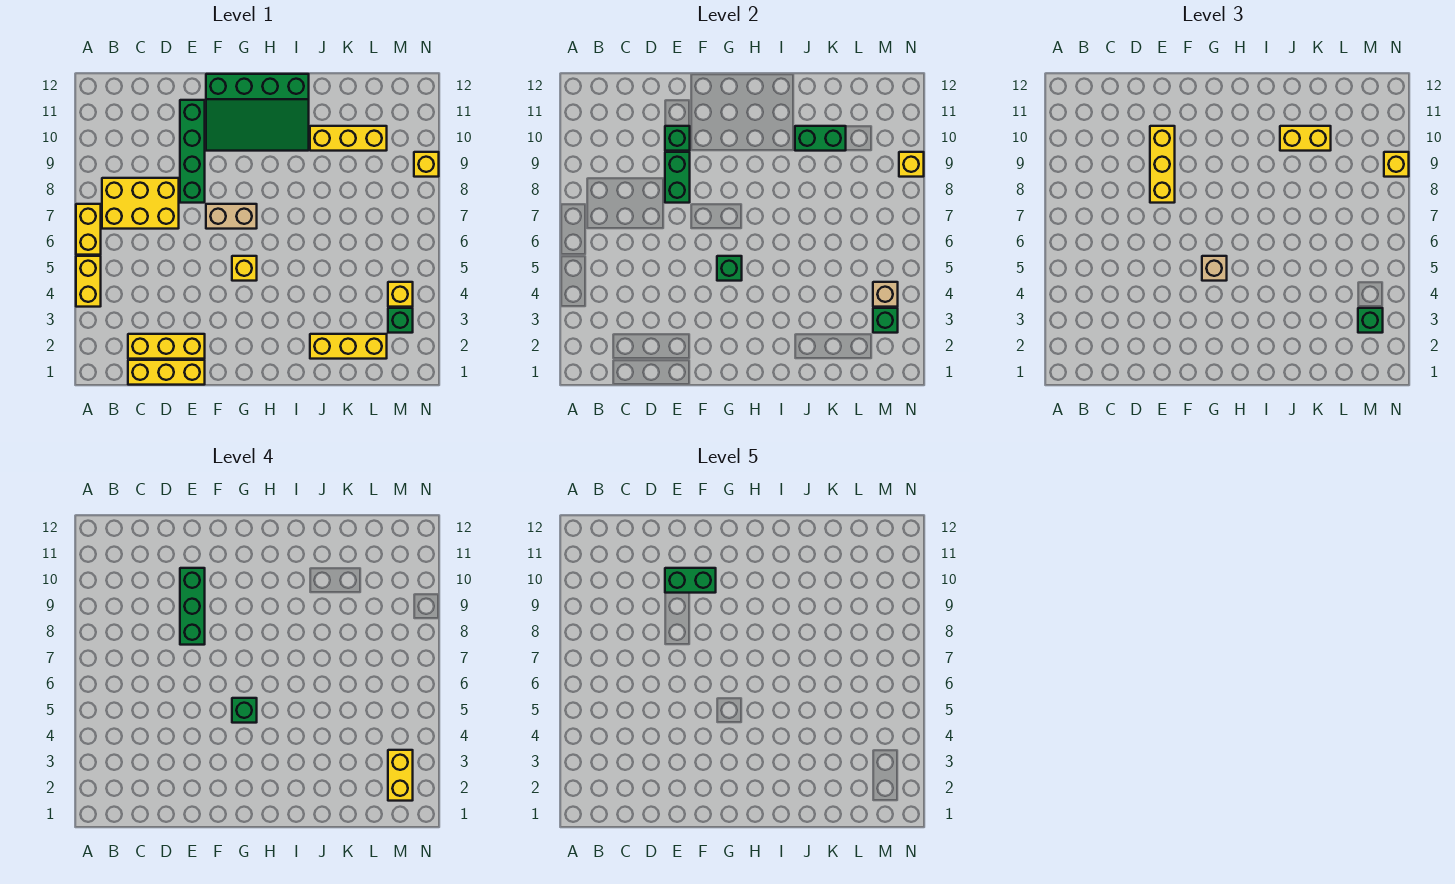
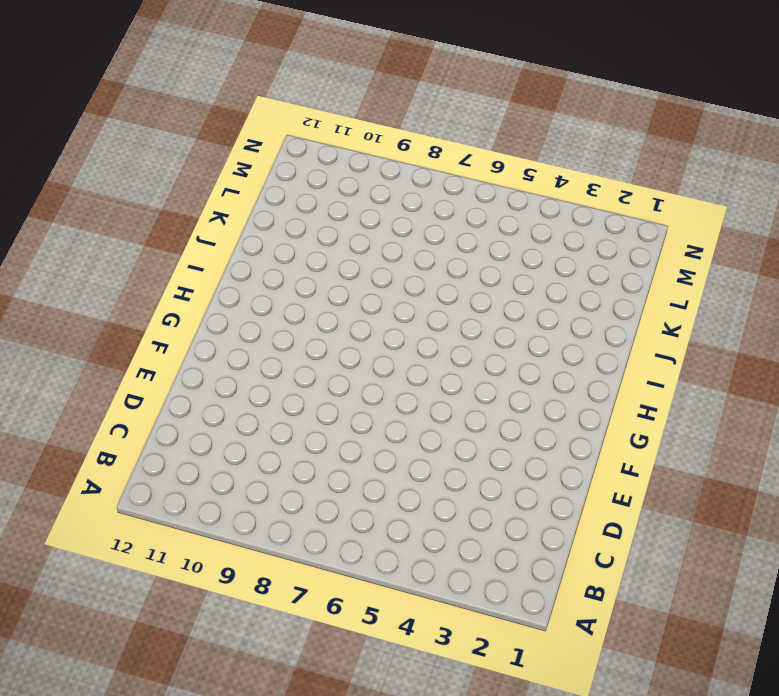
none -> yellow 1x2 brick [76,256,101,307]
none -> yellow 1x2 brick [76,204,101,255]
none -> yellow 2x3 brick [102,178,179,229]
none -> yellow 1x3 brick [128,360,205,385]

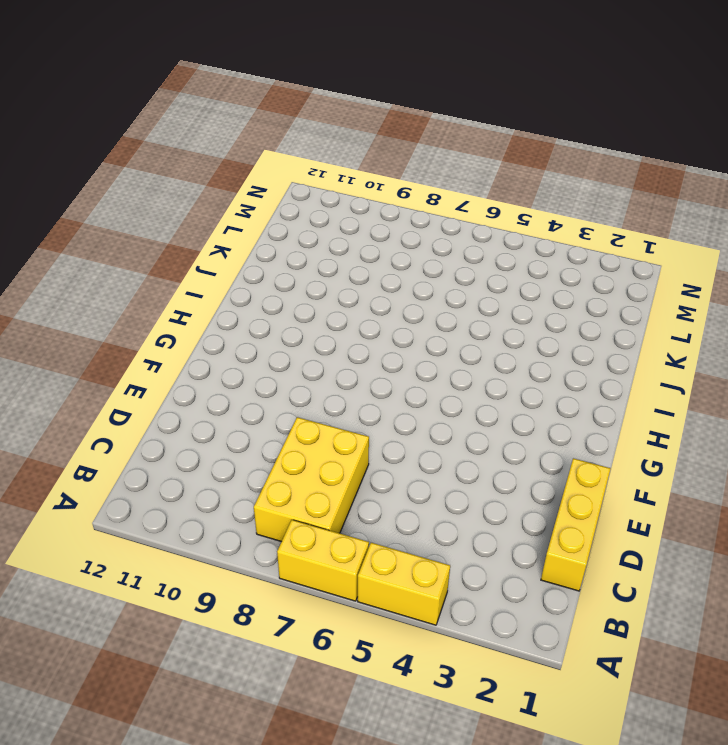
none -> yellow 1x3 brick [128,334,205,359]
none -> green 1x4 brick [180,100,205,203]
none -> tan 1x2 brick [206,204,257,229]
none -> green 3x4 slope [206,74,309,151]

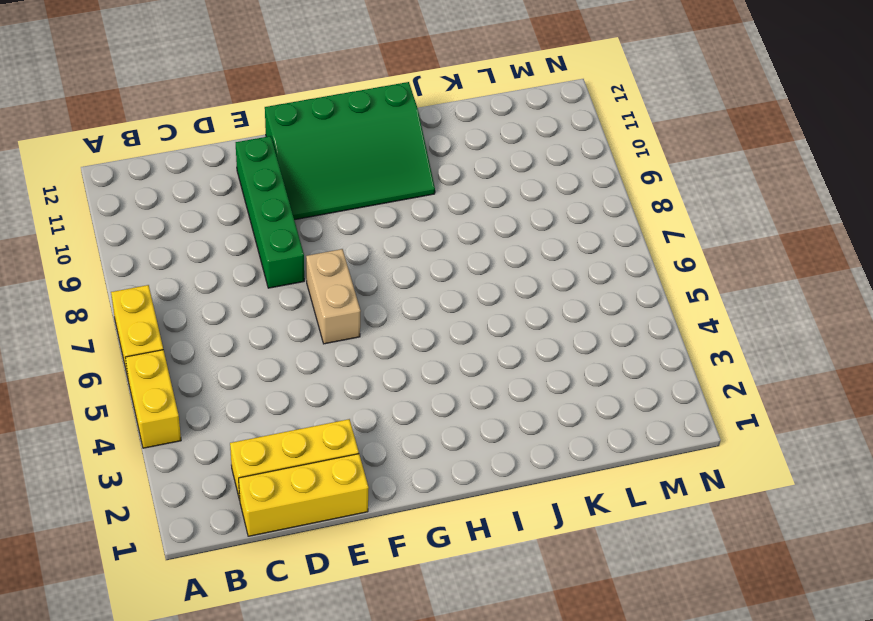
tan 1x2 brick [306,249,361,344] -> tan 1x2 brick turned to [206,204,257,229]
none -> yellow 2x3 brick [102,178,179,229]
none -> yellow 1x1 brick [232,256,257,281]
none -> yellow 1x3 brick [310,334,387,359]
none -> yellow 1x3 brick [310,126,387,151]

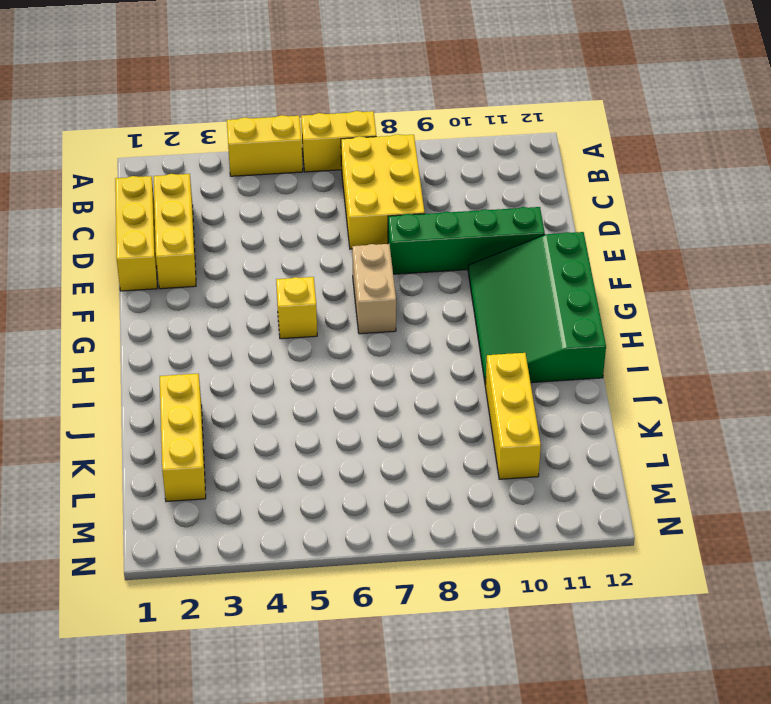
none -> green 1x1 brick [388,308,413,333]
none -> yellow 1x1 brick [388,282,413,307]
none -> yellow 1x1 brick [414,152,439,177]
none -> green 1x2 brick [665,152,690,203]

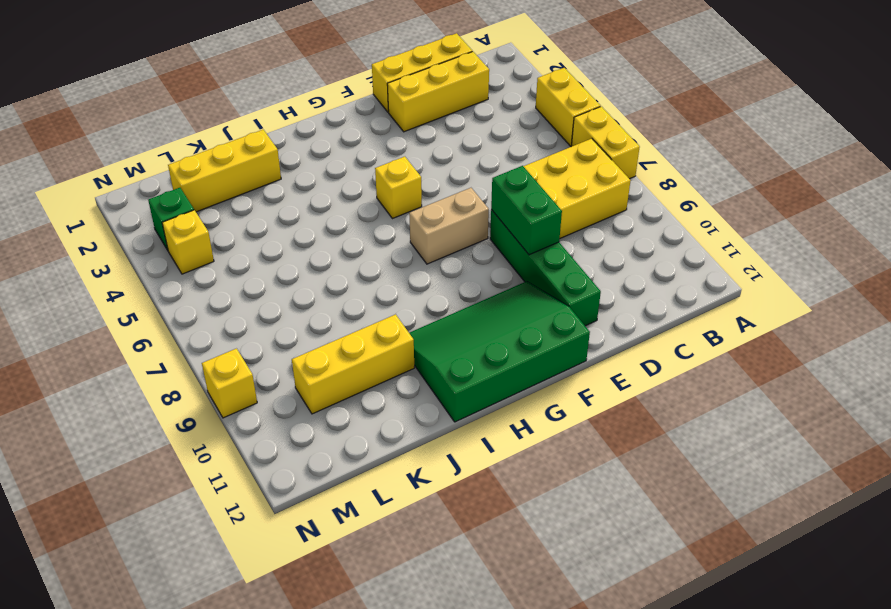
none -> green 1x1 brick [665,126,690,151]
none -> green 1x1 brick [717,256,742,281]
none -> green 1x2 brick [795,126,846,151]
none -> green 1x1 brick [873,308,898,333]

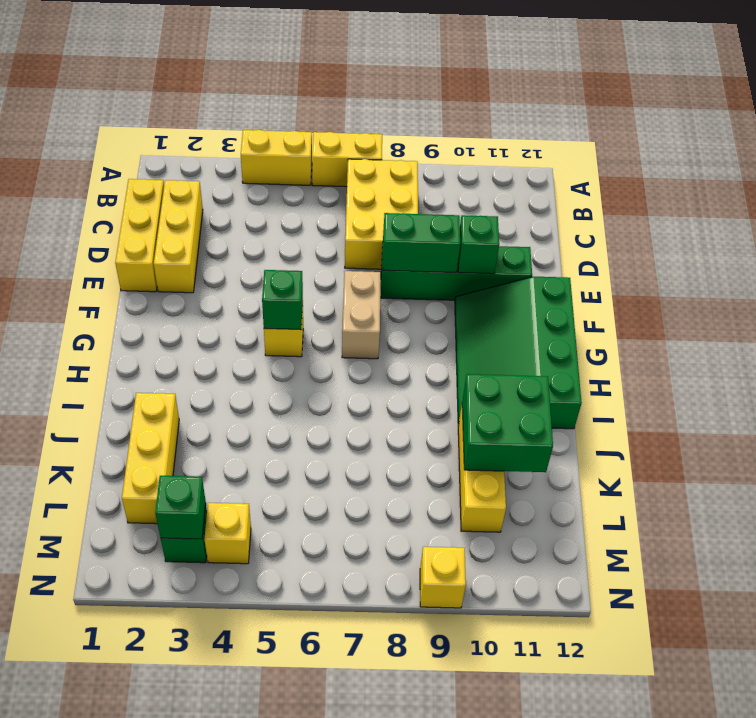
green 2x2 brick [462,374,553,472] -> green 1x2 brick [795,126,846,151]
none -> tan 1x1 brick [873,282,898,307]
none -> yellow 1x1 brick [899,152,924,177]
none -> yellow 1x3 brick [1150,126,1175,203]
none -> tan 1x1 brick [1202,256,1227,281]

